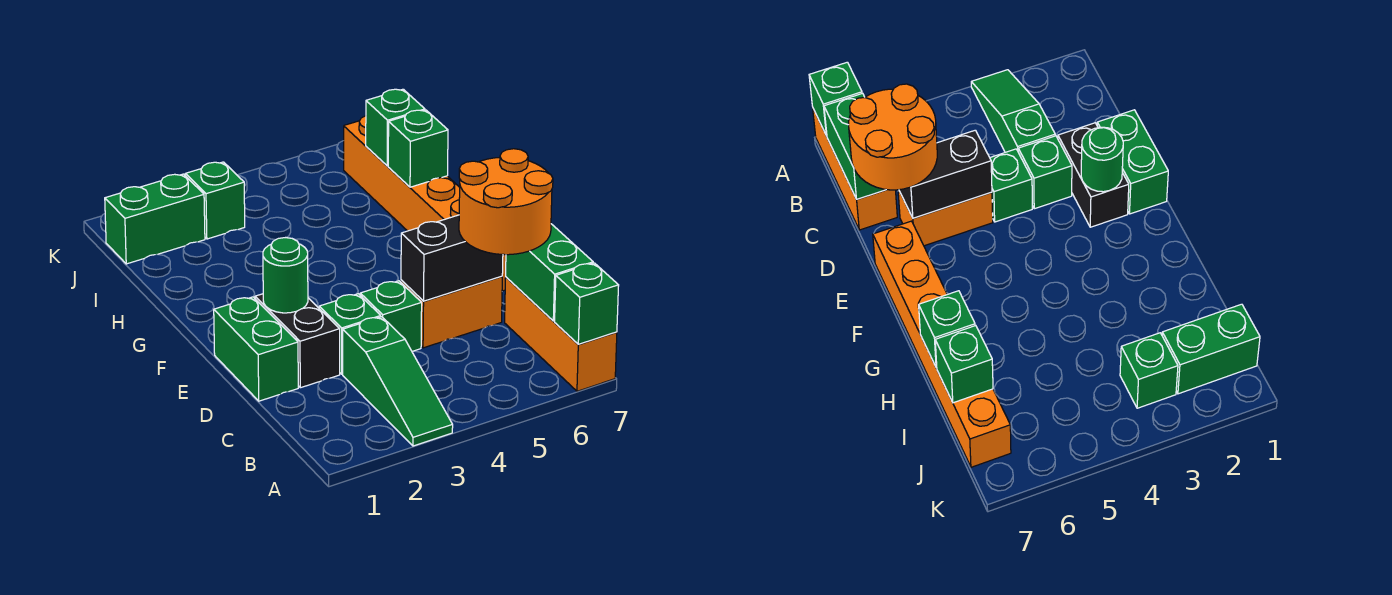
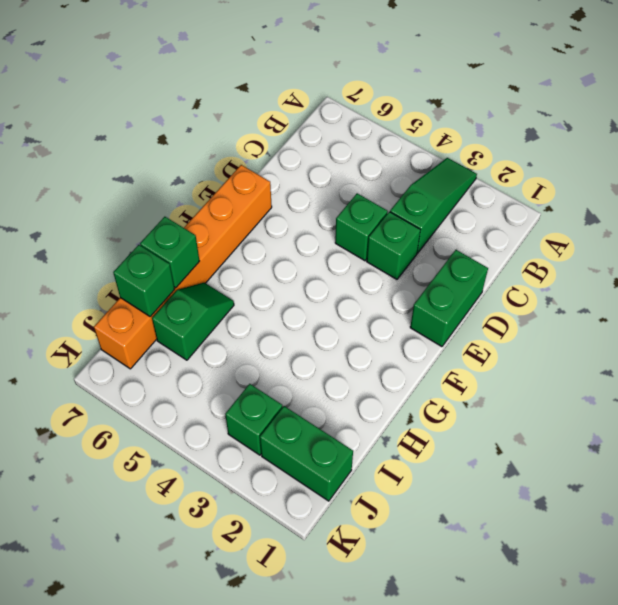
green 1x2 slope [152,283,234,360] -> none
none -> orange 1x3 brick [505,277,617,391]
none -> black 1x2 brick [255,294,340,388]
none -> orange 1x2 brick [401,276,502,348]

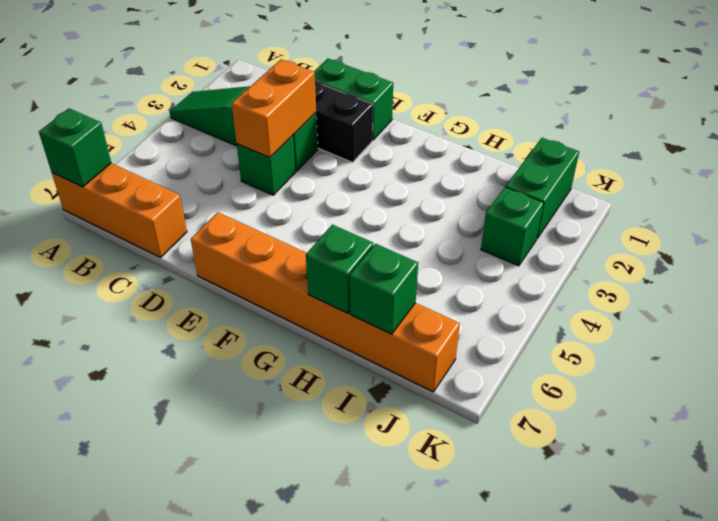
orange 1x2 brick [232,59,316,158] -> orange 1x2 brick moved to [401,276,502,348]
none -> green 1x2 brick [506,224,593,321]
none -> black 1x2 brick [401,215,503,301]
none -> green 1x1 round brick [263,238,308,313]

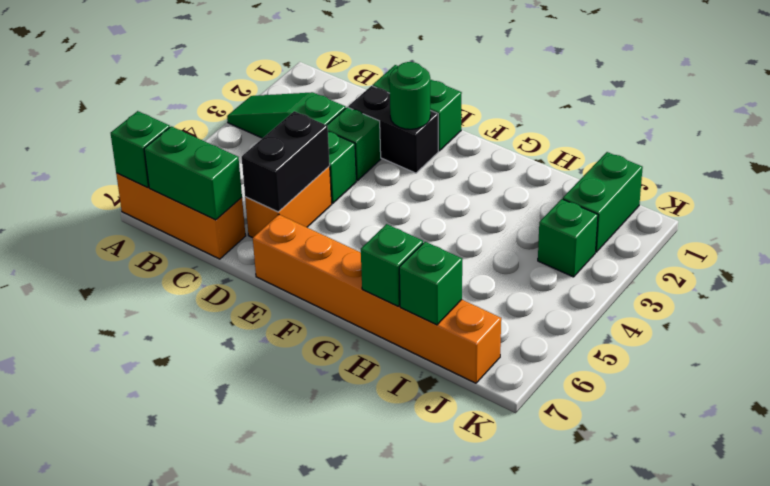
none -> orange 2x2 round brick [459,149,553,255]

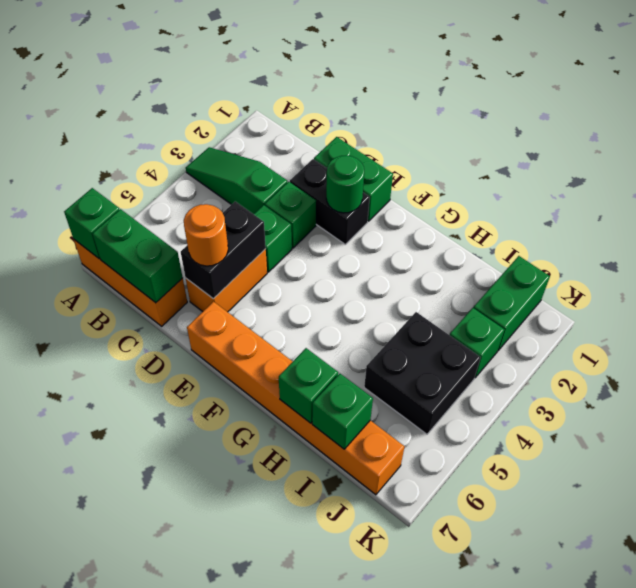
orange 1x1 round brick [184,204,228,266] -> orange 2x2 round brick [459,149,553,255]
black 2x2 brick [364,312,481,434] -> none

